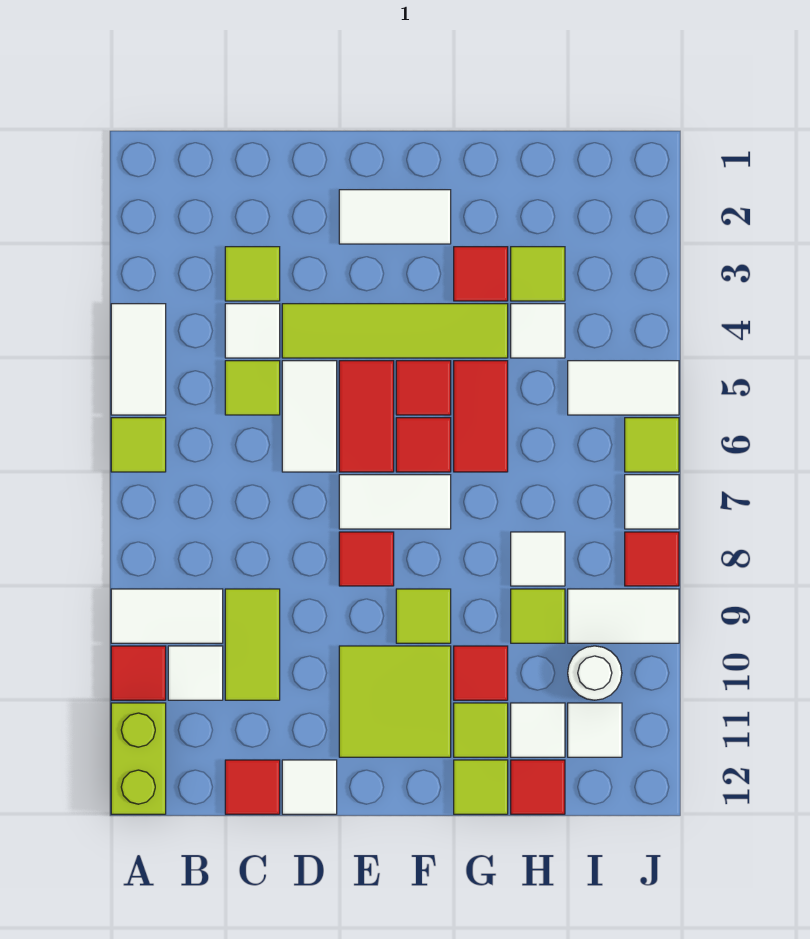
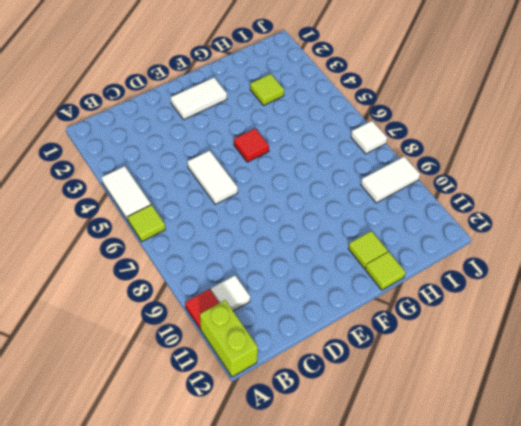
none -> white 1x2 tile [111,589,223,643]
none -> lime 1x1 tile [225,247,280,301]
none -> white 1x1 tile [225,304,280,358]
none -> lime 1x1 tile [225,361,280,415]

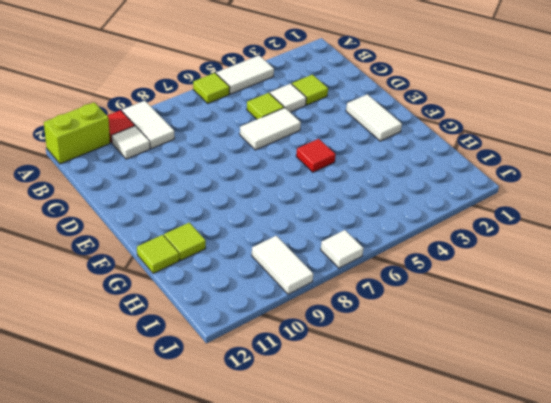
none -> lime 1x2 tile [225,589,280,700]
none -> red 1x1 tile [225,760,280,814]
none -> lime 1x4 tile [282,304,508,358]
none -> white 1x1 tile [282,760,337,814]

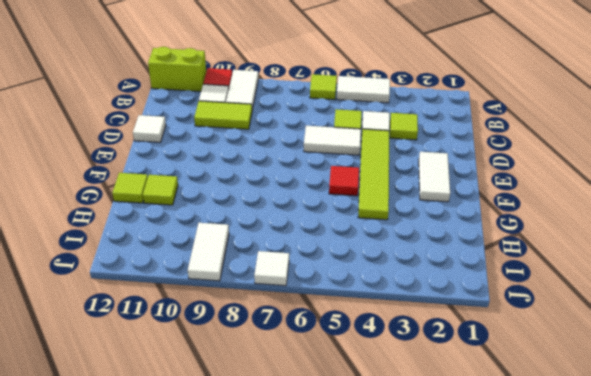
none -> red 1x1 tile [225,760,280,814]
none -> red 1x2 tile [339,361,394,472]
none -> white 1x2 tile [339,475,451,529]
none -> red 1x1 tile [339,532,394,586]

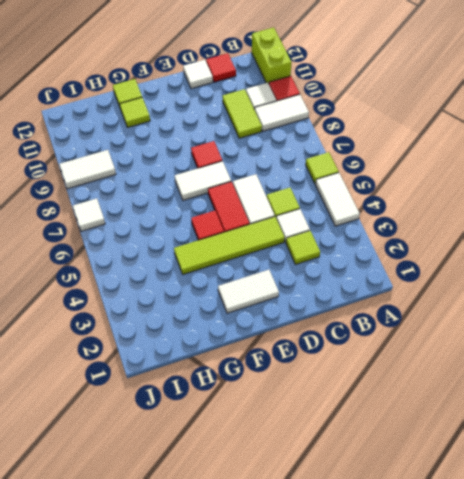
none -> lime 2x2 tile [339,646,451,757]
none -> red 1x1 tile [396,418,451,472]
none -> lime 1x1 tile [396,589,451,643]
none -> red 1x1 tile [454,247,508,301]

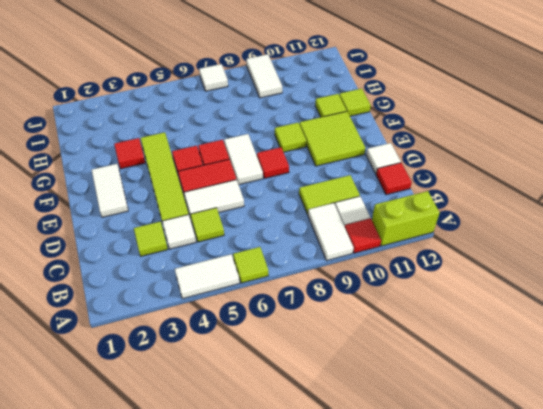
none -> red 1x2 tile [454,361,508,472]
none -> red 1x1 tile [454,646,508,700]
none -> lime 1x1 tile [511,247,565,301]
none -> white 1x1 tile [511,304,565,358]

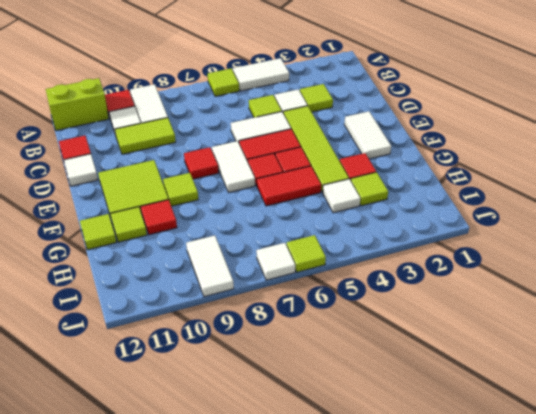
none -> white 1x1 tile [511,532,565,586]
none -> lime 1x1 tile [511,589,565,643]
none -> white 1x1 tile [511,703,565,757]
none -> red 1x1 tile [511,760,565,814]

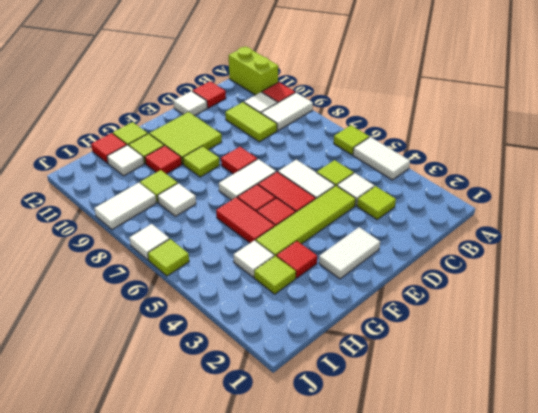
none -> white 1x2 tile [568,361,679,415]
none -> white 1x1 round brick [568,646,622,700]
none -> white 1x1 tile [568,703,622,757]
none -> red 1x1 tile [625,532,679,586]

